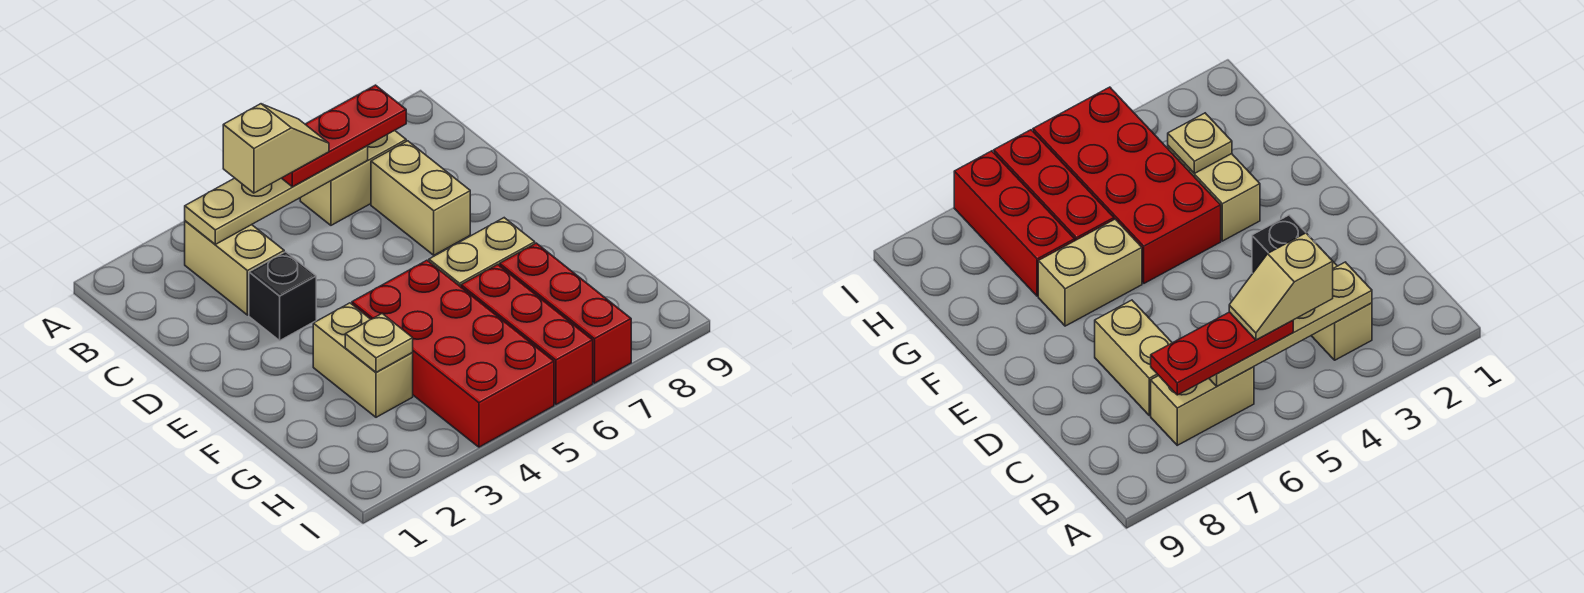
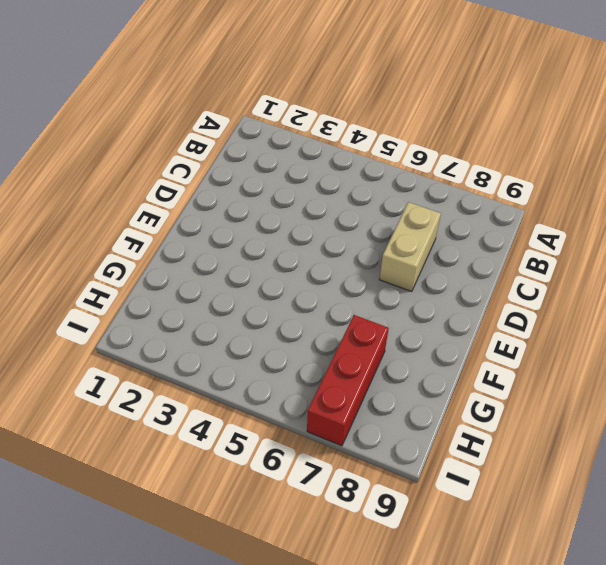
none -> tan 1x2 brick [185,221,284,315]
none -> tan 1x2 brick [300,130,406,225]
none -> black 1x1 brick [249,252,316,341]

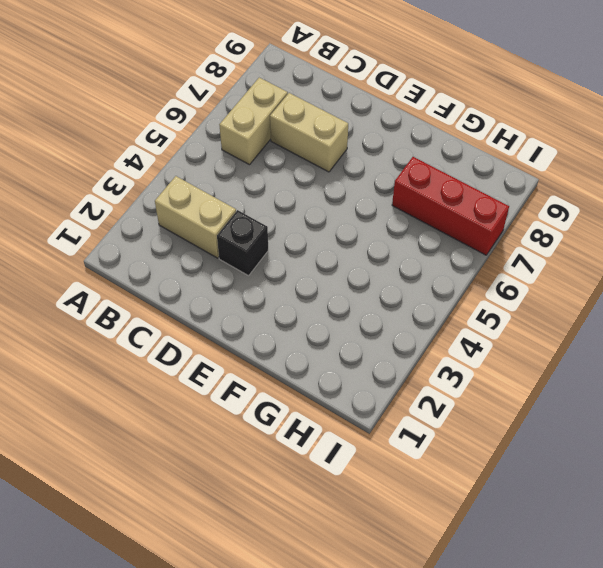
none -> tan 1x2 brick [313,303,413,417]
none -> red 2x4 brick [352,260,554,447]
none -> tan 1x2 brick [429,218,535,287]

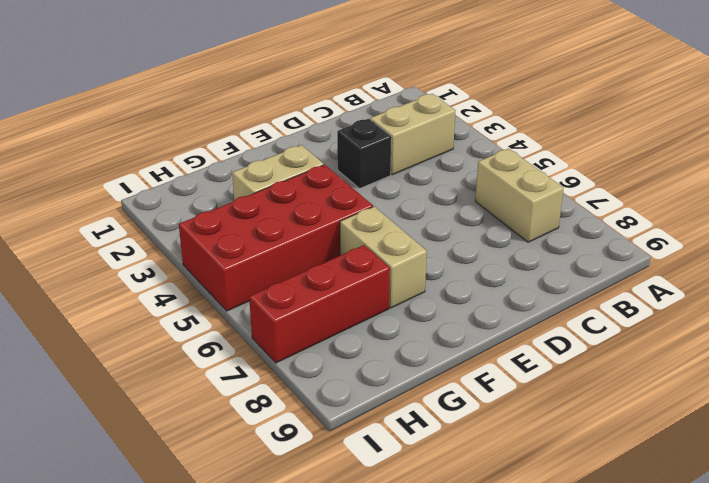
none -> tan 1x2 brick [371,141,470,255]
none -> red 1x3 brick [461,265,593,404]
none -> tan 1x4 plate [185,146,368,244]

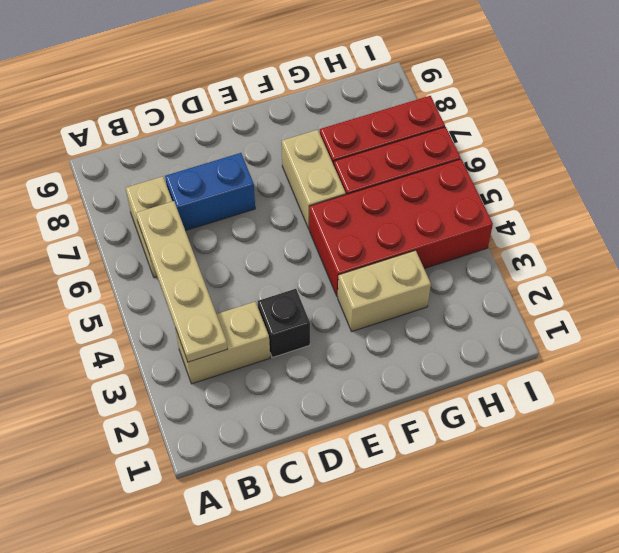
blue 1x2 brick [165,153,255,231] -> tan 1x2 brick [371,141,470,255]
none -> tan 1x1 plate [345,314,413,372]
none -> red 1x3 plate [282,85,406,187]
none -> tan 1x2 slope [223,104,329,193]

